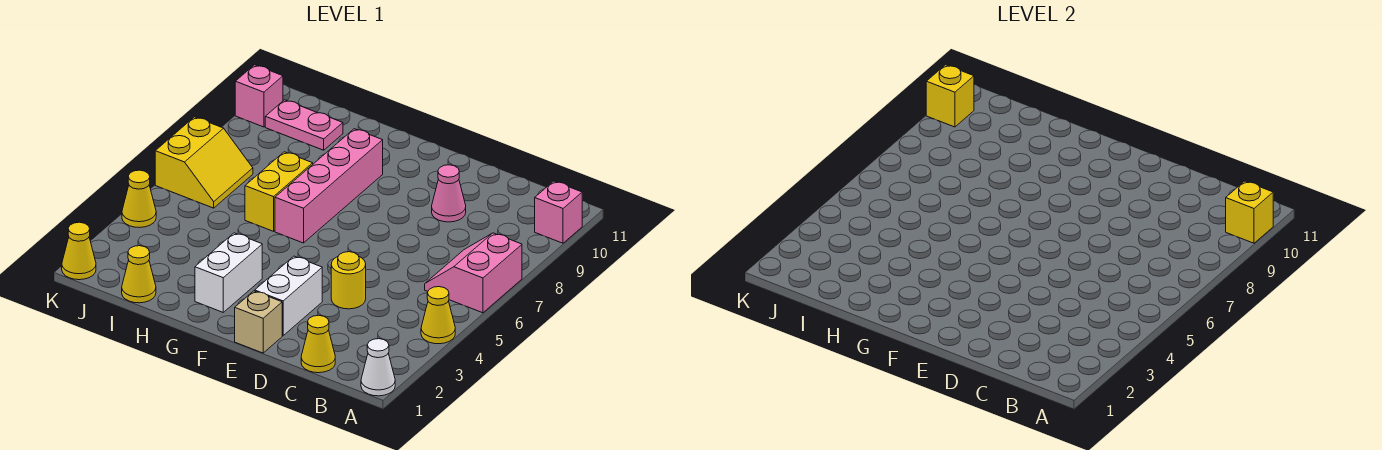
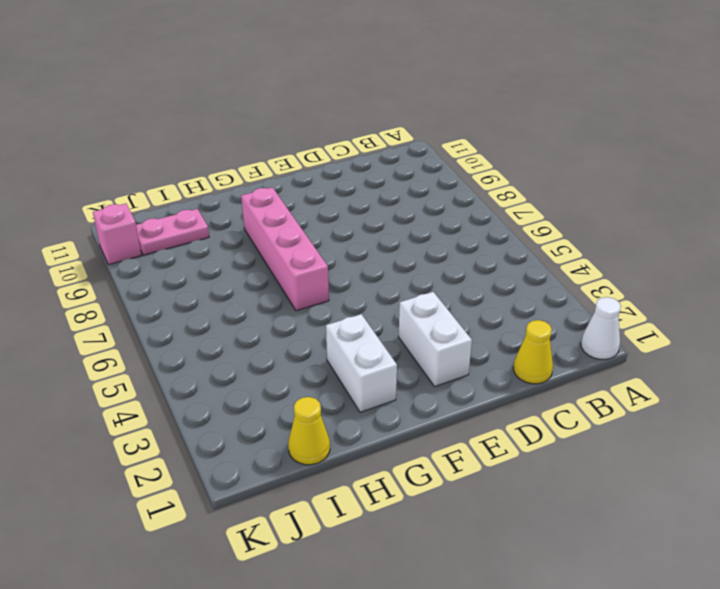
none -> yellow 1x1 cone [421,287,455,344]
none -> pink 2x2 slope [425,233,522,313]
none -> pink 1x1 brick [535,181,582,243]

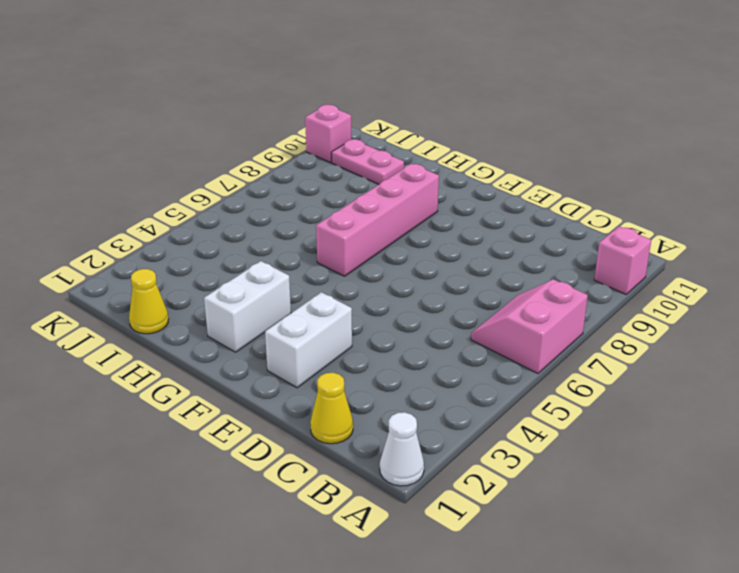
none -> yellow 1x1 cone [421,287,455,344]
none -> yellow 1x1 round brick [331,252,366,309]
none -> pink 1x1 cone [432,165,466,222]

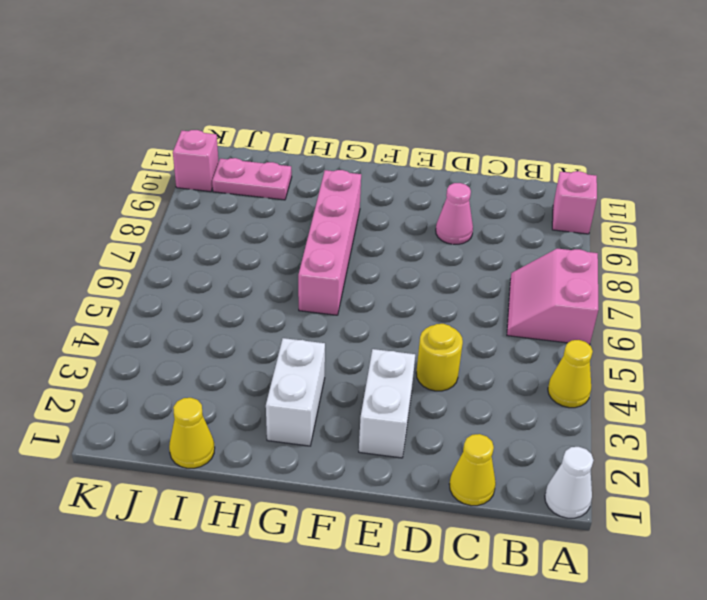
none -> tan 1x1 brick [235,291,282,353]
none -> yellow 1x2 brick [245,152,313,231]
none -> yellow 2x2 slope [155,117,253,208]

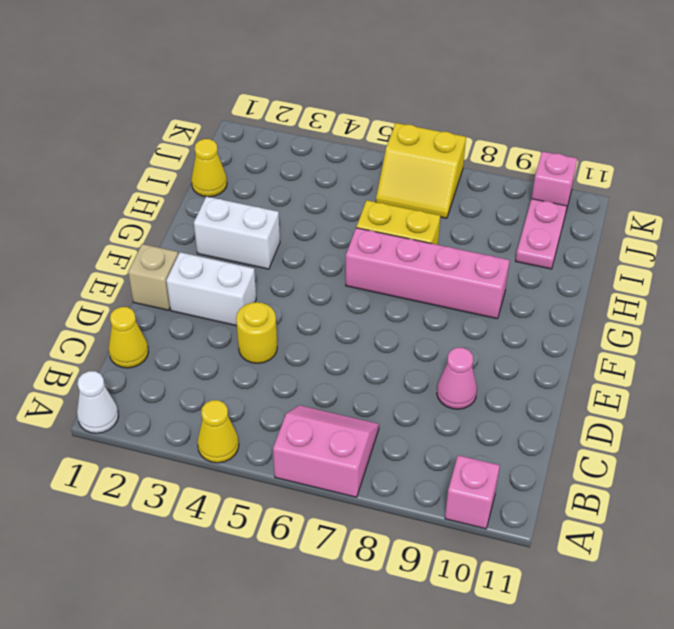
none -> yellow 1x1 cone [62,222,96,280]
none -> yellow 1x1 cone [122,170,156,228]
none -> yellow 1x1 brick [1226,181,1273,243]

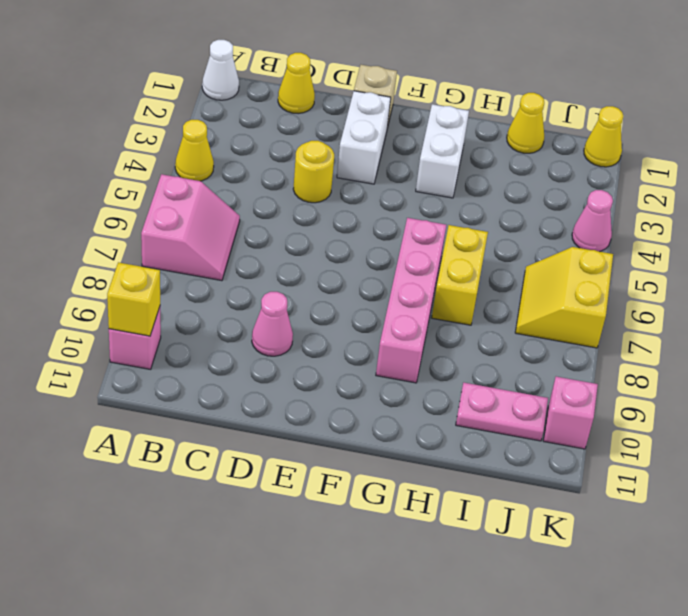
pink 1x1 cone [572,190,613,252] -> yellow 1x1 cone [122,170,156,228]
none -> yellow 1x1 brick [926,65,974,127]

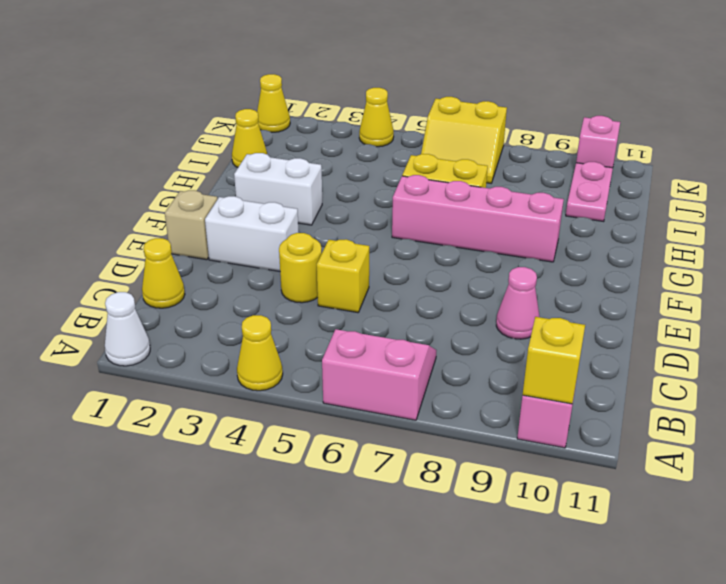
yellow 1x1 brick [317,239,369,313] -> yellow 1x1 brick moved to [926,65,974,127]

